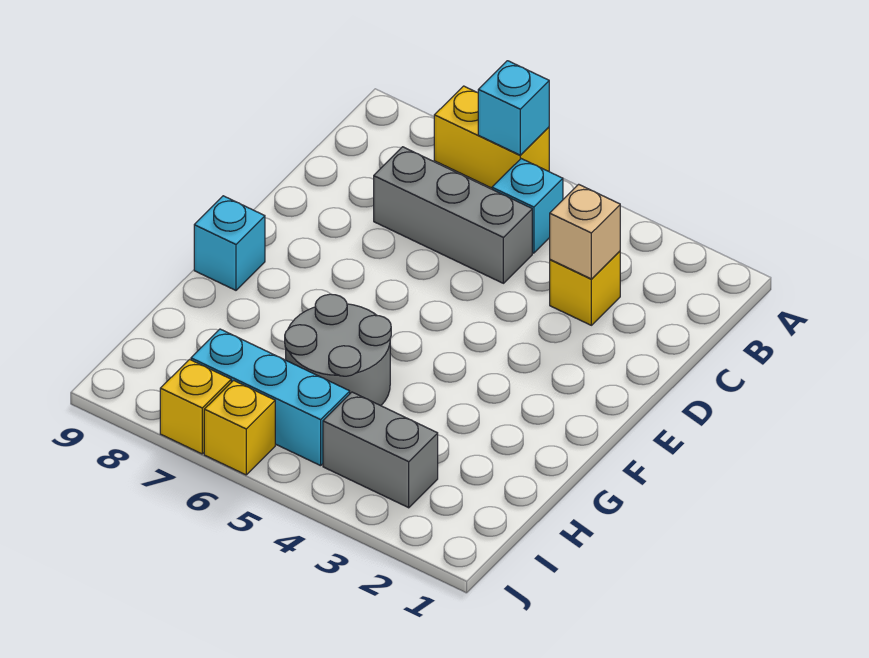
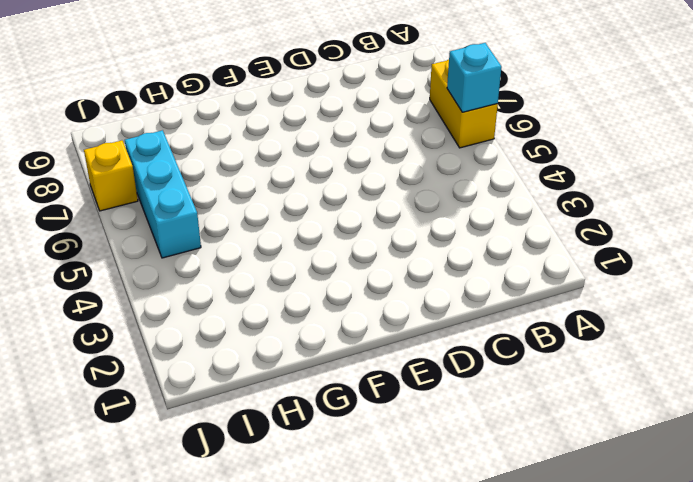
none -> cyan 1x1 brick [492,159,563,253]
none -> yellow 1x1 brick [550,251,620,325]
none -> grey 1x3 brick [374,147,532,283]

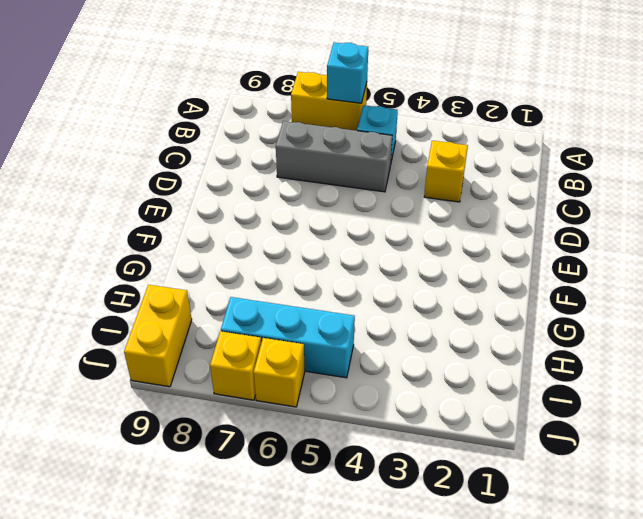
yellow 1x2 brick [124,285,192,387] -> none
none -> cyan 1x1 brick [194,196,265,290]
none -> grey 2x2 round brick [285,294,391,406]
none -> grey 1x2 brick [323,392,438,508]

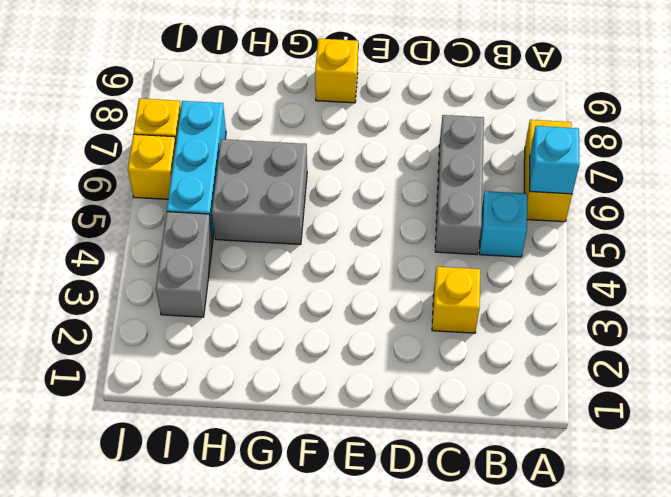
yellow 1x1 brick [315,39,358,103] -> cyan 1x1 brick [194,196,265,290]
grey 2x2 brick [212,139,307,245] -> grey 2x2 round brick [285,294,391,406]
none -> tan 1x1 brick [550,184,620,279]

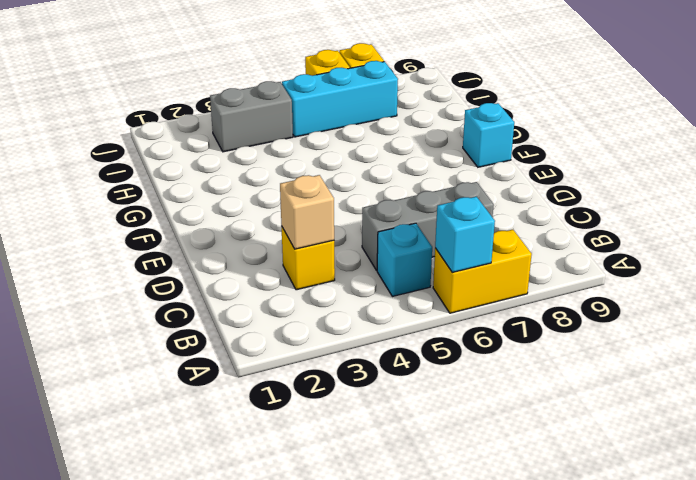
none -> grey 2x2 round brick [285,294,391,406]

